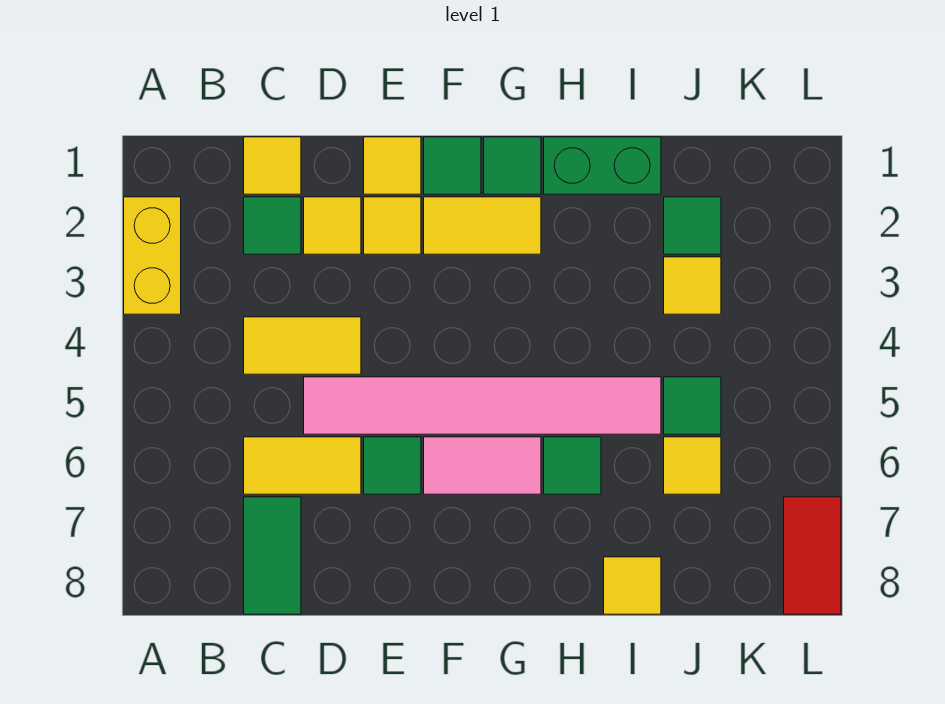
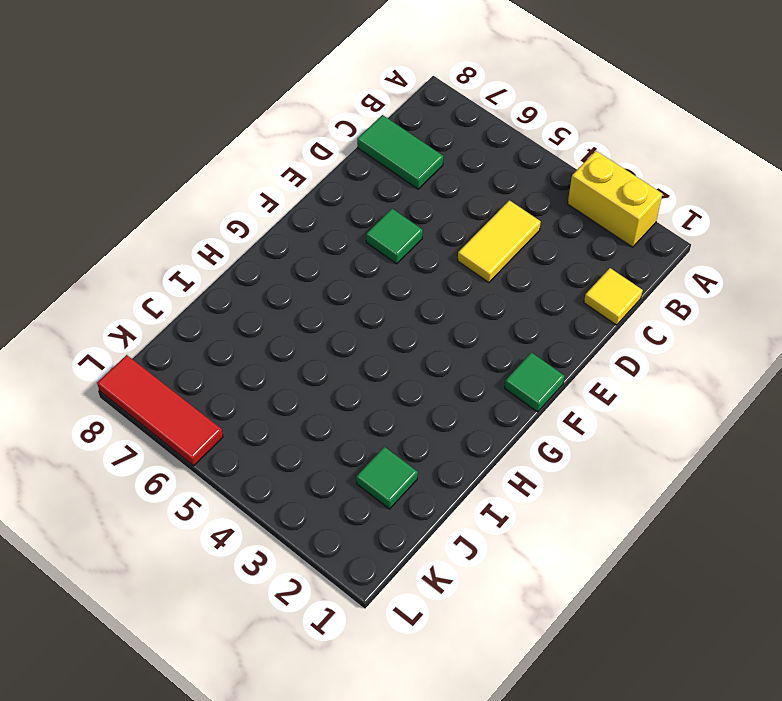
red 1x3 tile [97,355,223,466] -> red 1x2 tile [784,497,841,614]
none -> green 1x1 tile [244,197,301,254]
none -> yellow 1x2 tile [244,437,361,494]
none -> yellow 1x1 tile [304,197,361,254]

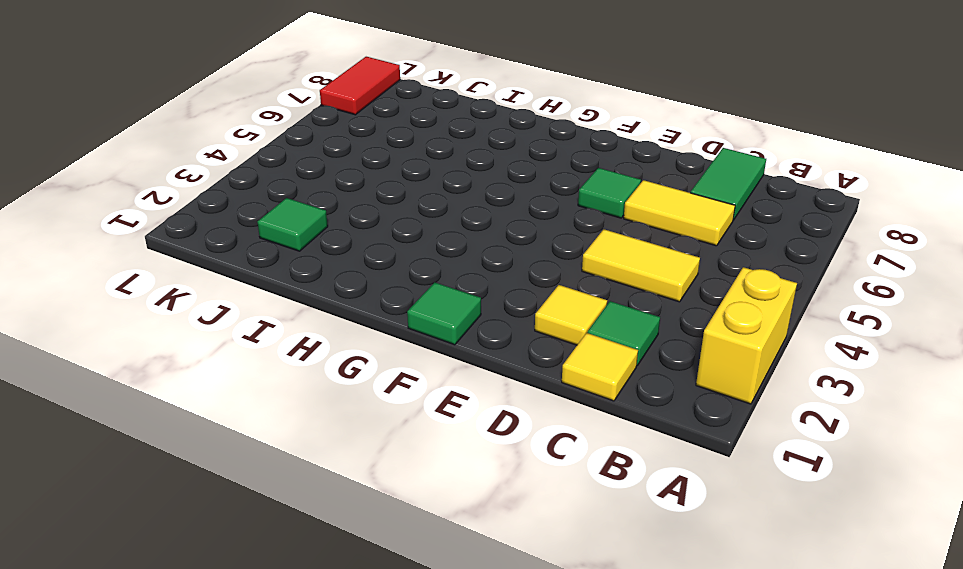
none -> pink 1x6 tile [304,377,661,434]
none -> yellow 1x1 tile [364,137,421,194]
none -> yellow 1x1 tile [364,197,421,254]

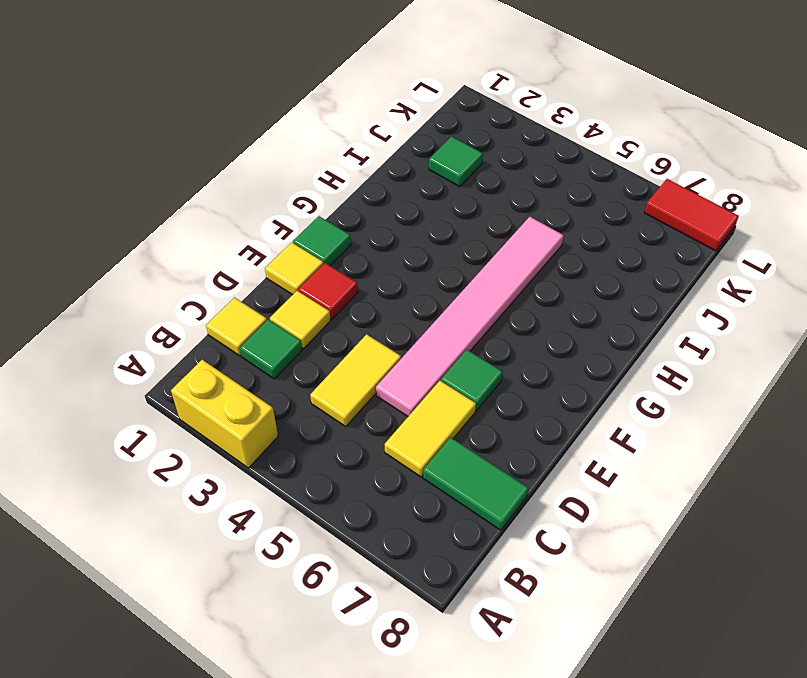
red 1x1 tile [298,263,358,319] -> yellow 1x1 tile [364,197,421,254]
none -> yellow 1x2 tile [424,197,541,254]
none -> pink 1x2 tile [424,437,541,494]
none -> green 1x1 tile [484,137,541,194]

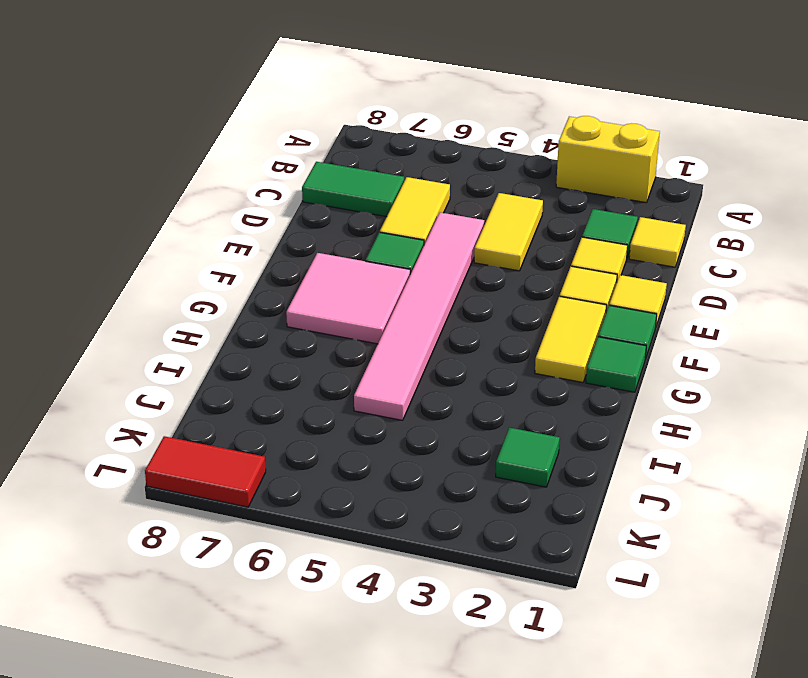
pink 2x2 tile [286,253,410,344] -> pink 1x2 tile [424,437,541,494]
none -> green 1x2 brick [544,137,661,194]
none -> green 1x1 tile [544,437,601,494]
none -> yellow 1x1 tile [604,557,661,614]

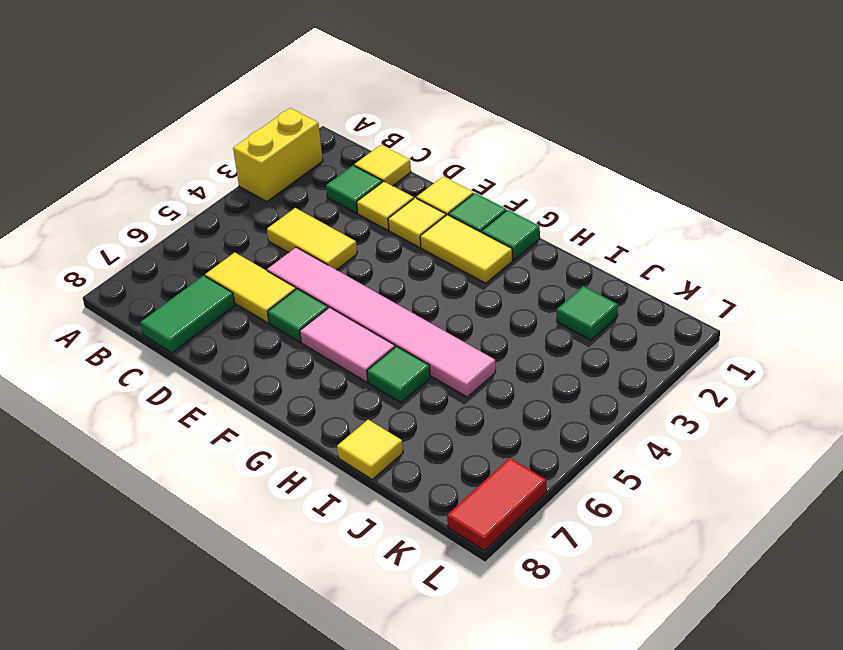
none -> green 1x2 brick [544,137,661,194]
none -> yellow 1x1 tile [664,257,721,314]
none -> green 1x1 tile [664,377,721,434]

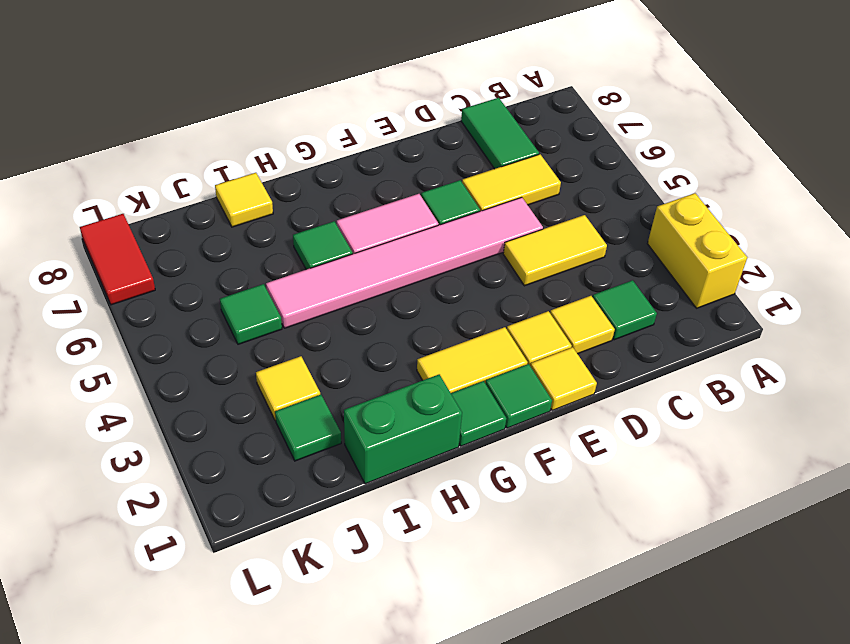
none -> yellow 1x1 tile [244,137,301,194]
none -> yellow 1x1 tile [664,437,721,494]

